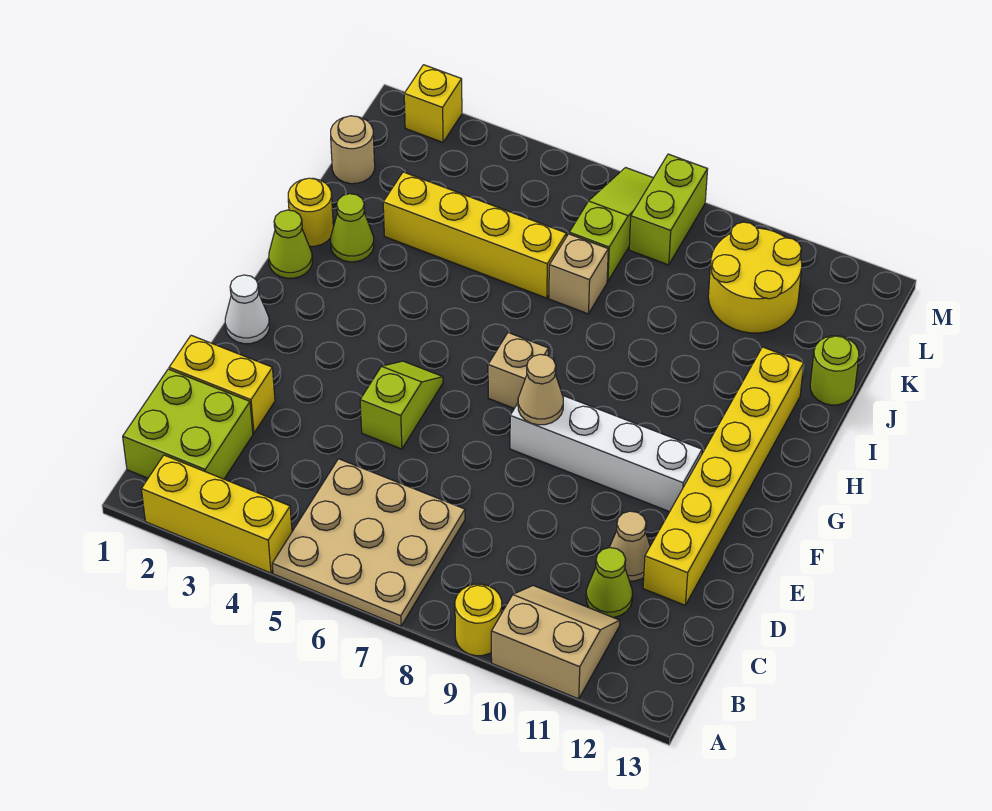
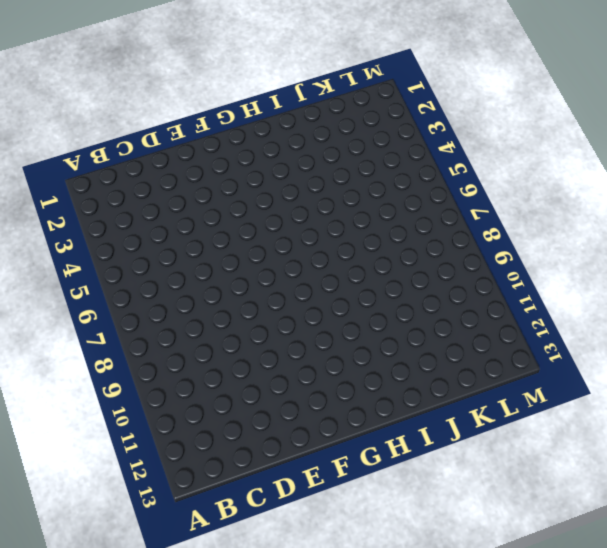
none -> yellow 1x3 brick [141,455,292,573]
none -> tan 3x3 plate [272,459,465,626]
none -> yellow 1x1 round brick [455,584,502,656]

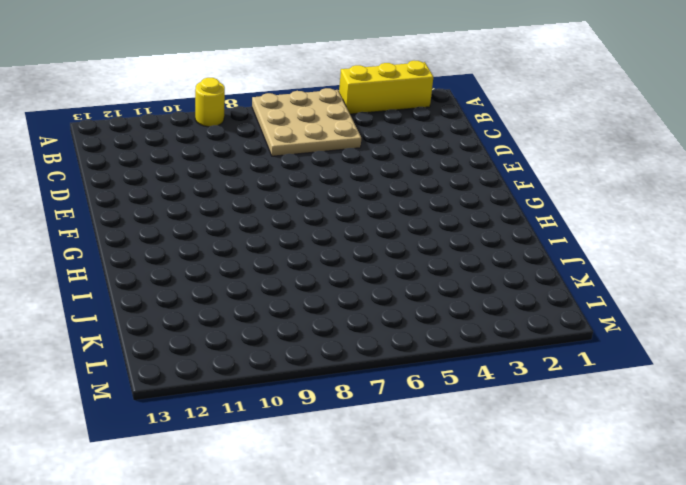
none -> tan 2x2 slope [491,586,620,699]
none -> lime 2x2 brick [123,369,253,479]
none -> lime 1x1 cone [586,548,633,618]

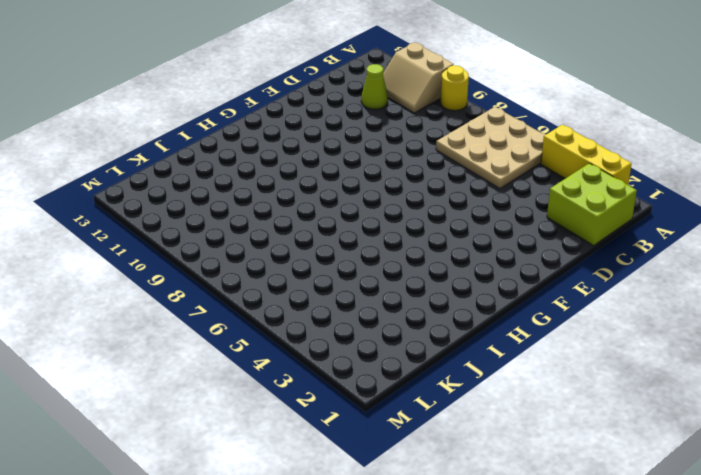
none -> yellow 1x2 brick [169,335,275,433]
none -> tan 1x1 cone [609,511,650,581]
none -> yellow 1x6 brick [643,347,804,605]

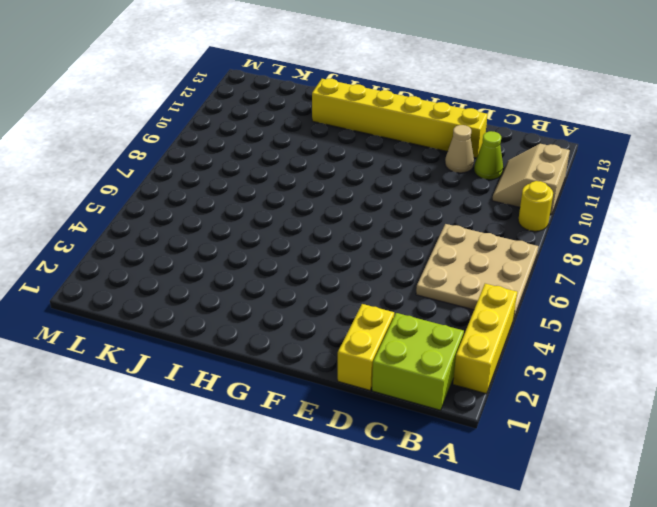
none -> lime 1x2 slope [360,361,443,449]
none -> white 1x1 cone [225,275,269,344]
none -> white 1x4 brick [510,396,702,512]

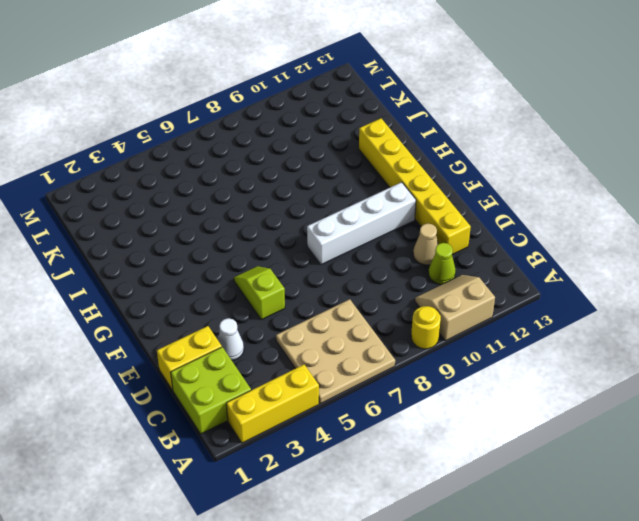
white 1x1 cone [218,318,244,360] -> white 1x1 cone moved to [225,275,269,344]
none -> tan 1x1 brick [488,333,548,408]
none -> lime 1x1 cone [269,210,312,278]
none -> yellow 1x1 round brick [288,178,333,246]

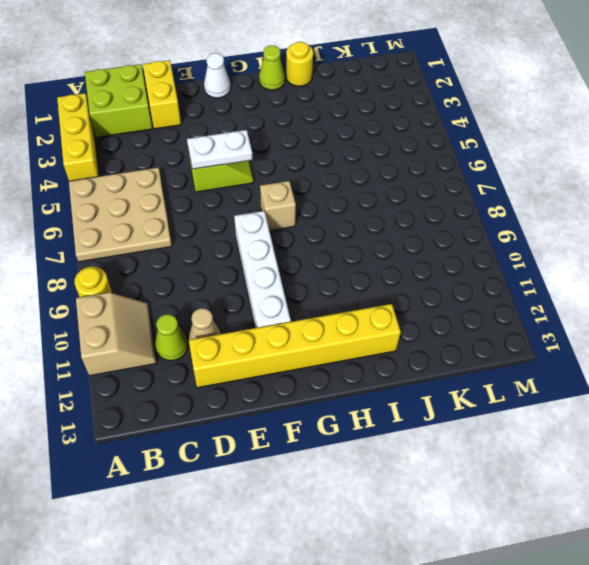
white 1x2 plate [187,130,252,169] -> none
none -> lime 1x1 cone [331,194,374,262]
none -> yellow 1x4 brick [383,172,566,298]
none -> tan 1x1 brick [549,234,608,314]

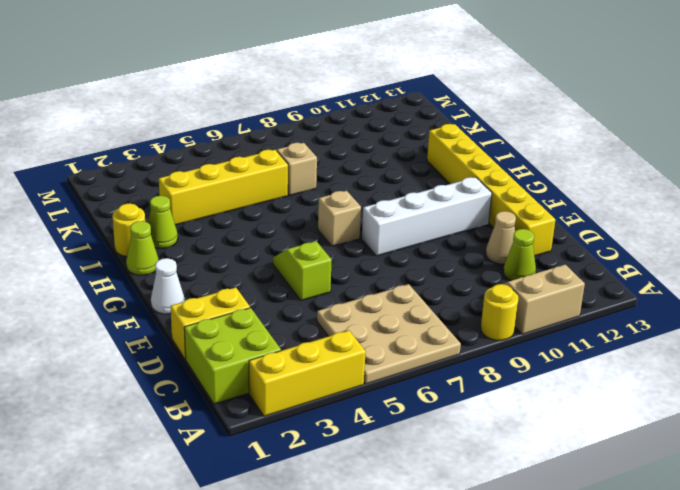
none -> lime 1x1 round brick [810,336,859,405]
none -> tan 1x1 round brick [331,116,375,184]
none -> lime 1x3 slope [569,168,653,281]

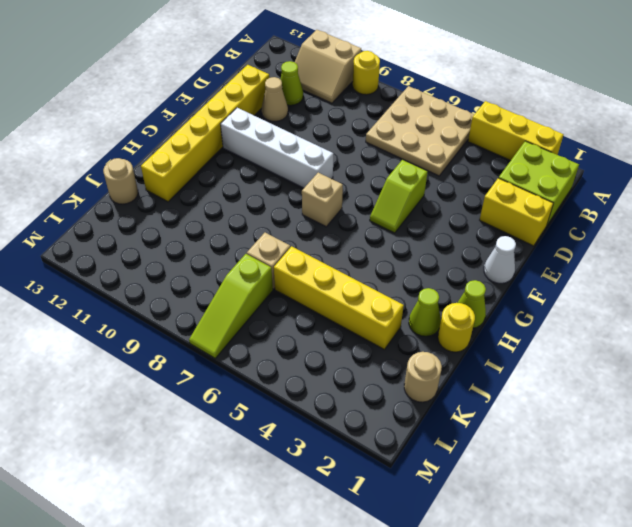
tan 1x1 round brick [103,158,138,204] -> lime 1x1 round brick [810,336,859,405]
none -> yellow 2x2 round brick [708,222,802,333]
none -> lime 1x2 brick [629,154,708,265]
none -> yellow 1x1 brick [404,65,462,142]

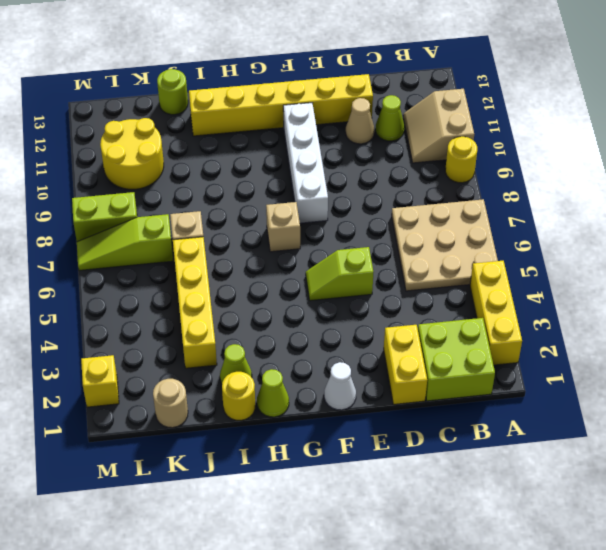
none -> tan 1x1 cone [518,354,563,425]

